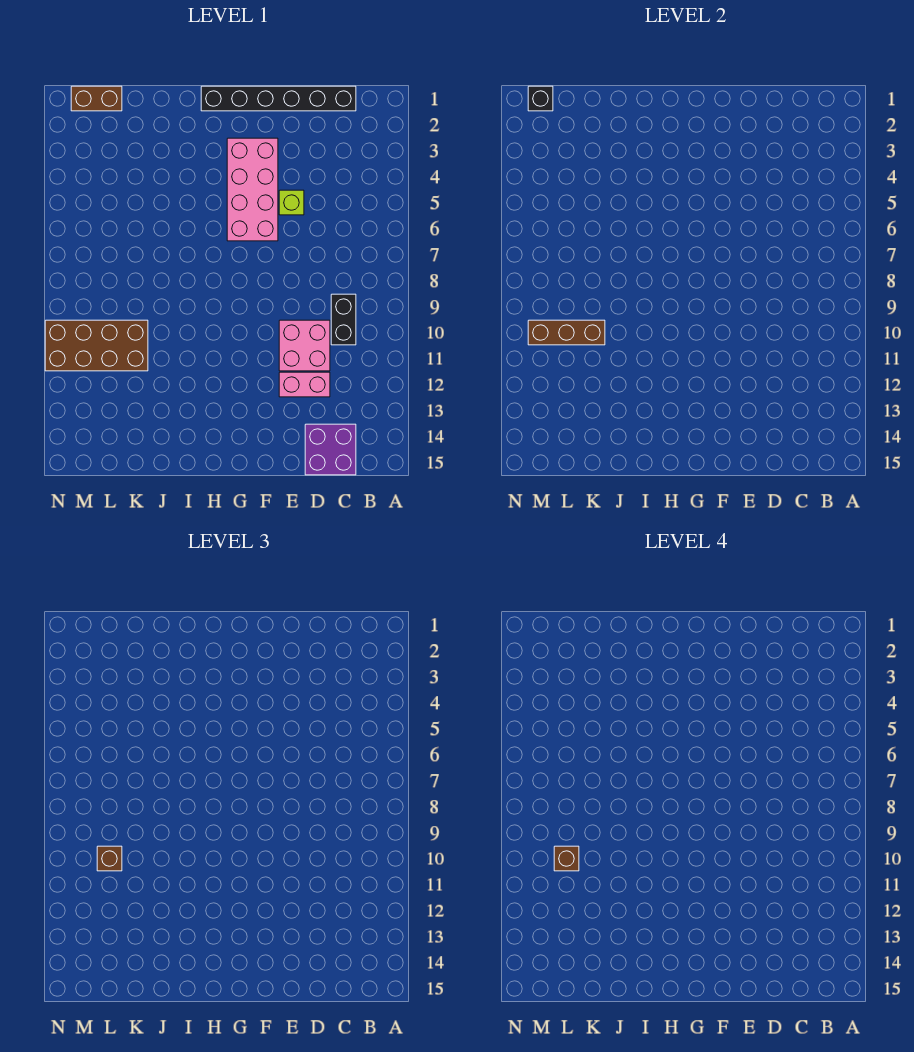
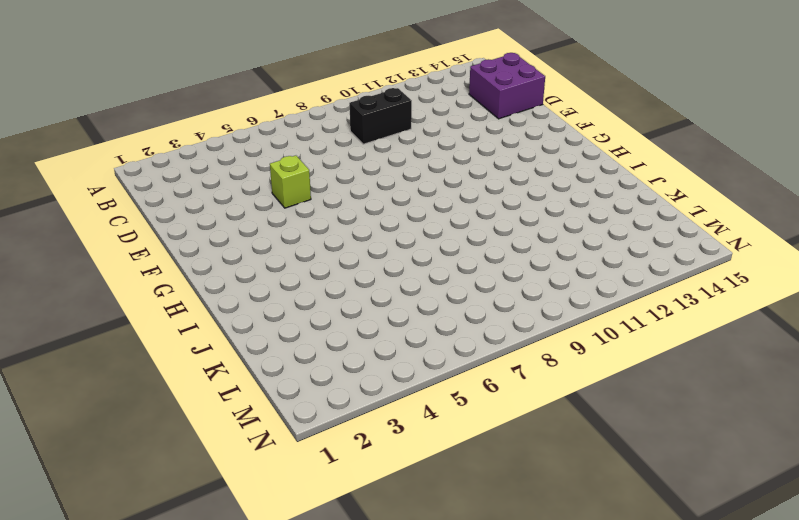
none -> black 1x6 brick [201,86,356,111]
none -> pink 2x2 brick [279,320,330,371]
none -> pink 1x2 brick [279,372,330,397]

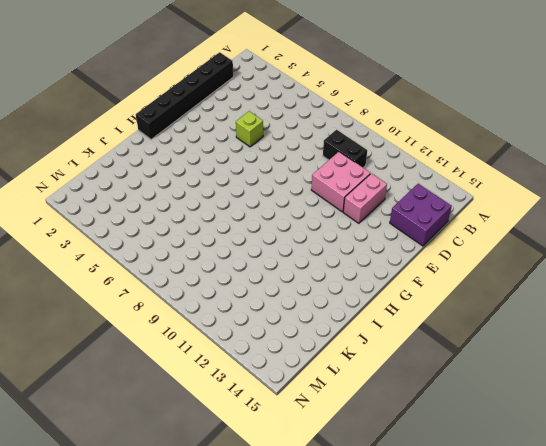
none -> pink 2x4 brick [227,138,278,241]
none -> brown 2x4 brick [45,320,148,371]
none -> brown 1x2 brick [71,86,122,111]

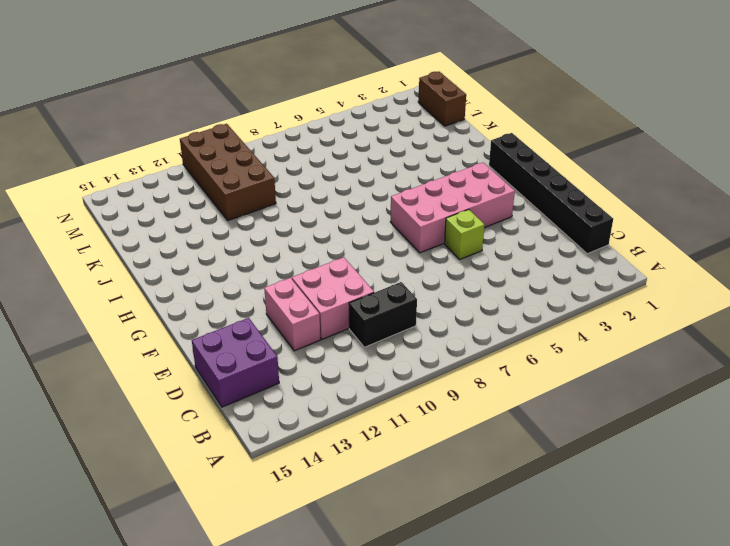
none -> brown 1x3 brick [528,320,605,345]
none -> black 1x1 brick [528,86,553,111]
none -> brown 1x1 brick [97,846,122,871]

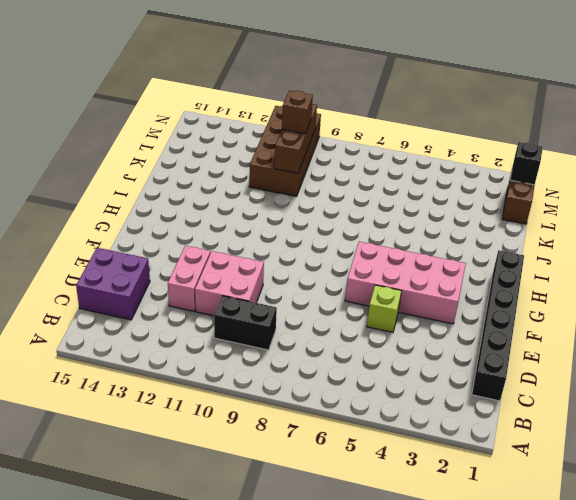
none -> brown 1x1 brick [554,846,579,871]

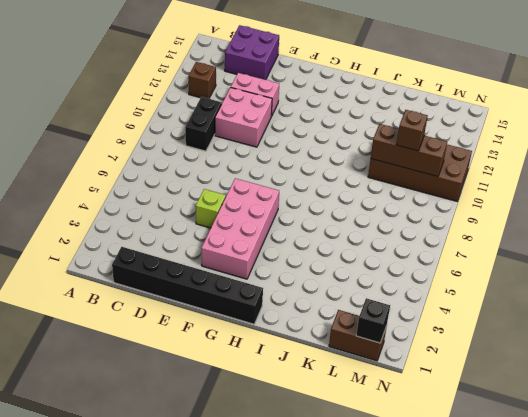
brown 1x1 brick [188,62,216,99] -> brown 1x1 brick moved to [554,846,579,871]

